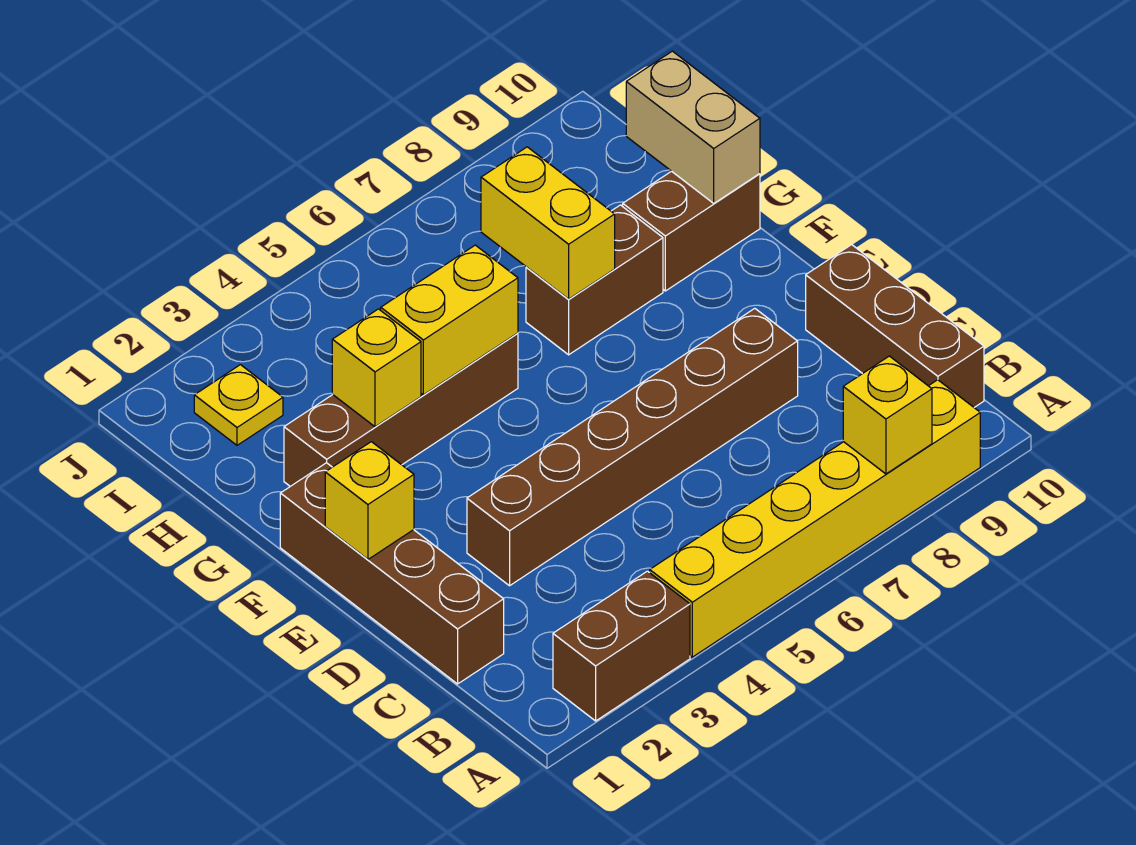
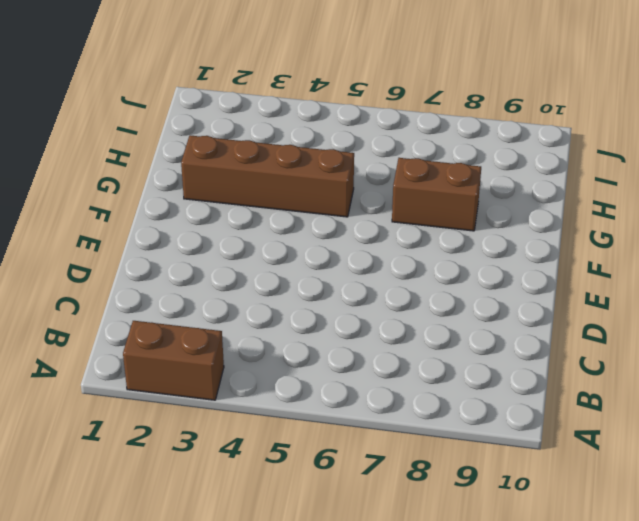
none -> yellow 1x6 brick [650,380,980,657]
none -> brown 1x3 brick [806,245,984,407]
none -> brown 1x4 brick [280,463,504,684]

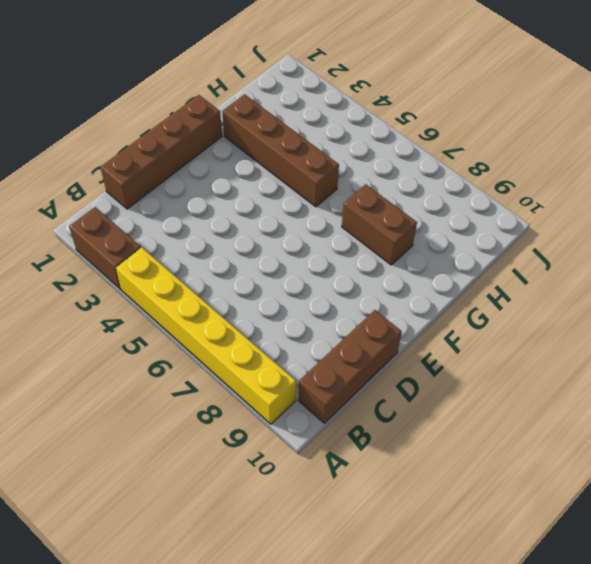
none -> brown 1x6 brick [467,308,798,586]
none -> brown 1x2 brick [623,171,760,291]
none -> yellow 1x1 plate [194,365,283,445]

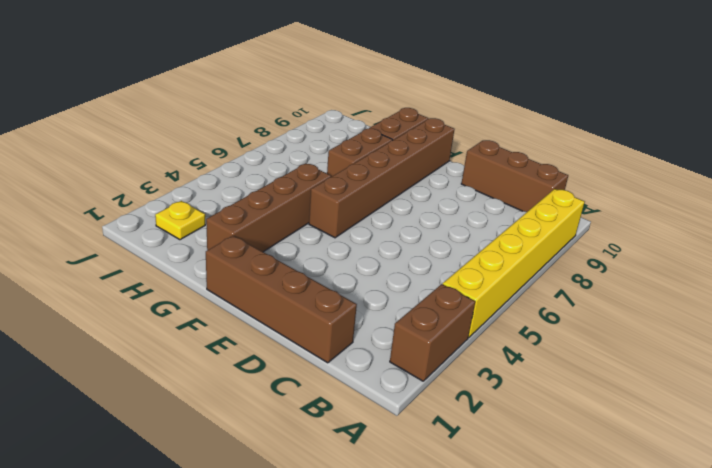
brown 1x6 brick [309,118,455,238] -> brown 1x6 brick moved to [467,308,798,586]
none -> yellow 1x1 brick [843,356,932,474]
none -> yellow 1x1 brick [325,442,414,559]
none -> yellow 1x1 brick [332,309,421,427]

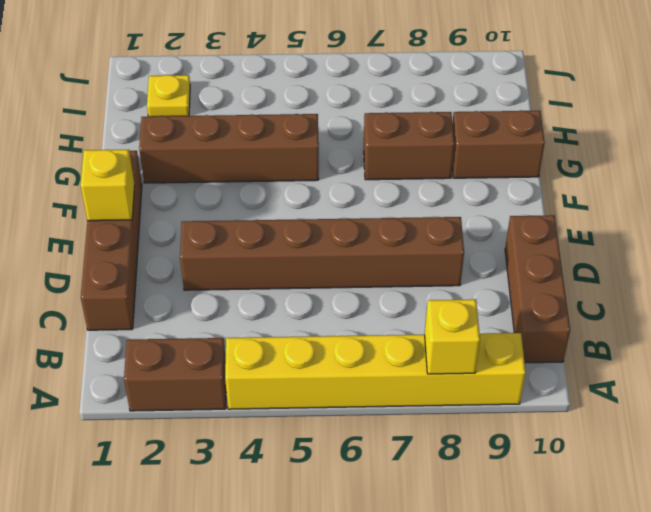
none -> yellow 1x1 brick [332,309,421,427]
none -> yellow 1x2 brick [381,245,518,395]
none -> yellow 1x2 brick [481,147,615,299]

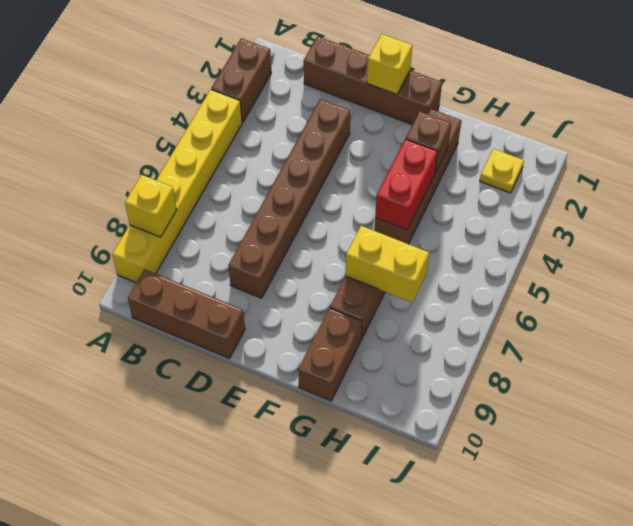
brown 1x1 brick [406,111,451,173] -> yellow 1x1 brick [332,309,421,427]
red 1x2 brick [375,139,438,230] -> yellow 1x2 brick [381,245,518,395]
none -> tan 1x2 brick [626,51,760,203]

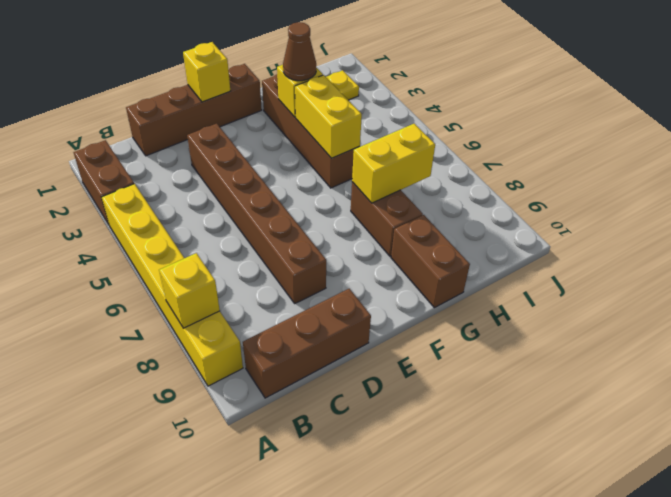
brown 1x1 cone [283,22,316,81] -> none
none -> tan 1x2 brick [626,51,760,203]

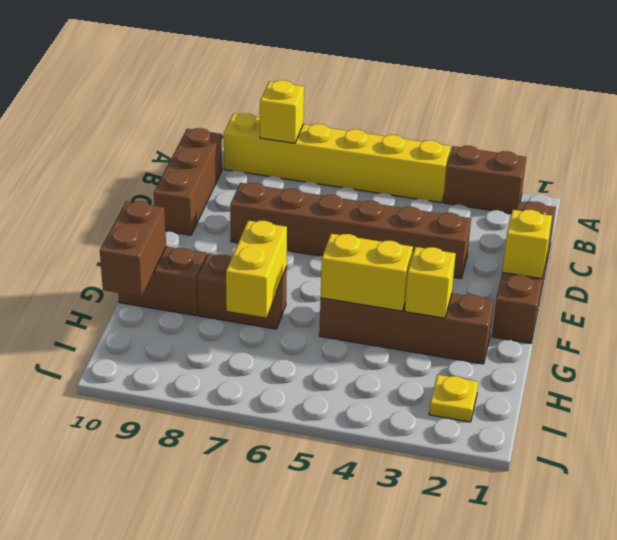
brown 1x2 brick [100,201,166,297] -> tan 1x2 brick [626,51,760,203]

